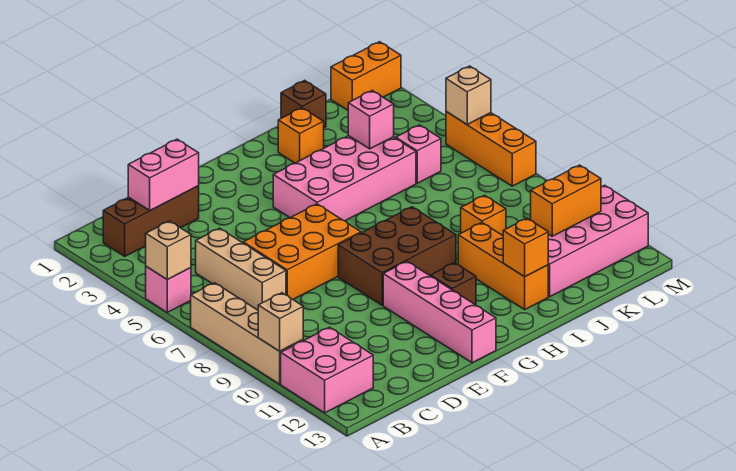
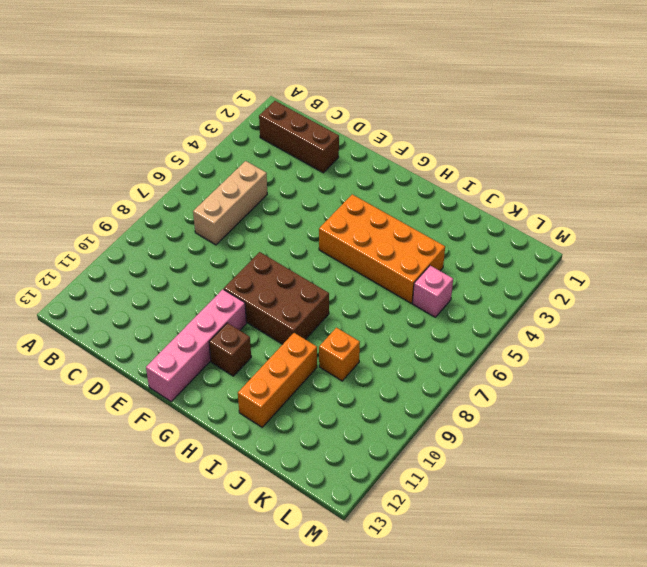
orange 2x4 brick [319,194,445,303] -> pink 2x4 brick [273,136,416,221]
none -> pink 1x1 brick [146,266,191,312]
none -> tan 1x4 brick [191,283,303,384]
none -> pink 2x2 brick [281,327,373,413]

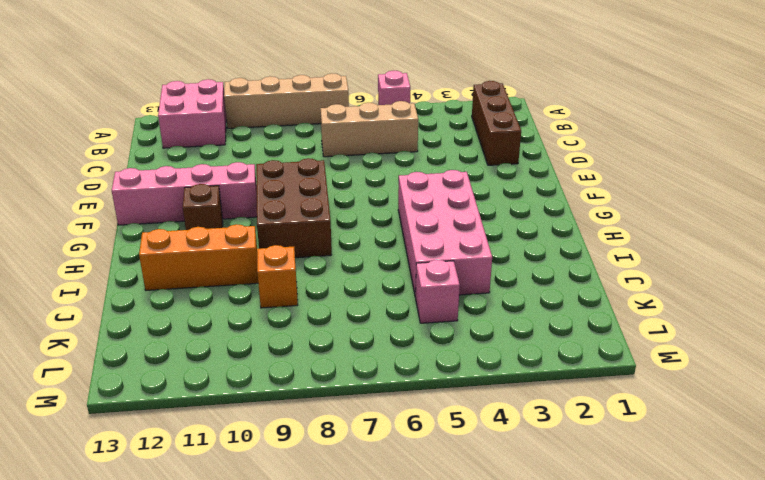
none -> orange 2x3 brick [243,204,361,299]
none -> orange 1x1 brick [278,108,324,163]
none -> brown 1x1 brick [281,80,326,128]

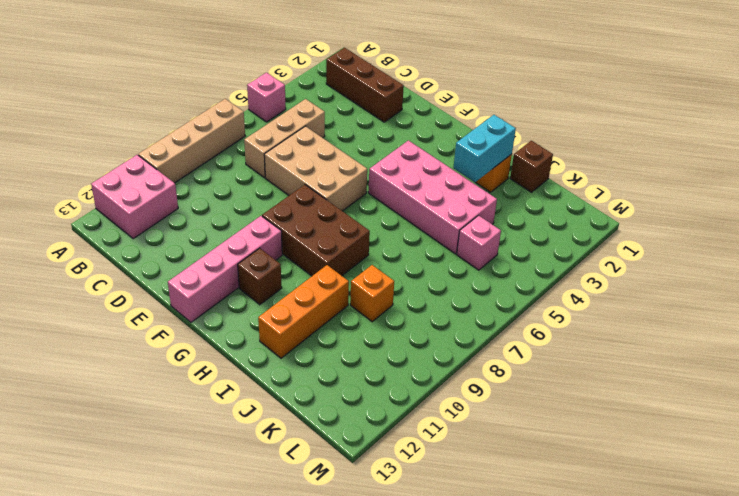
tan 2x3 brick [264,126,367,211] -> orange 2x3 brick [243,204,361,299]
cyan 1x2 brick [453,115,516,182] -> none
none -> pink 2x4 brick [548,185,648,297]
none -> orange 1x2 brick [331,42,401,110]
none -> orange 1x3 brick [446,112,536,186]

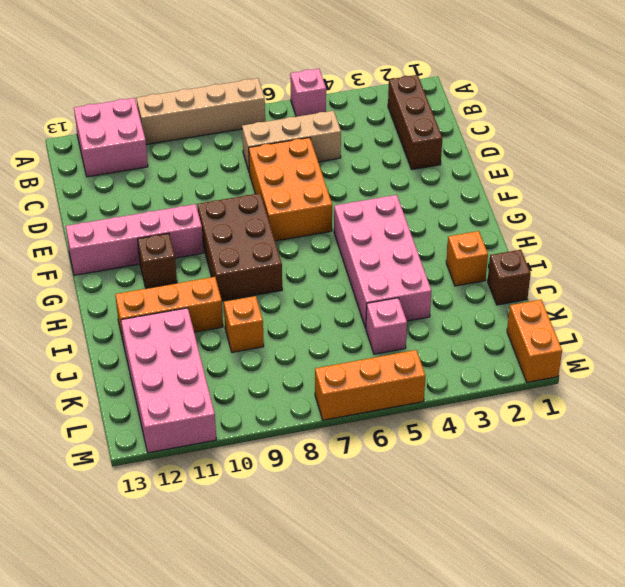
none -> tan 1x1 brick [146,221,191,279]
none -> tan 1x1 brick [258,293,303,351]
none -> pink 1x2 brick [128,139,199,211]

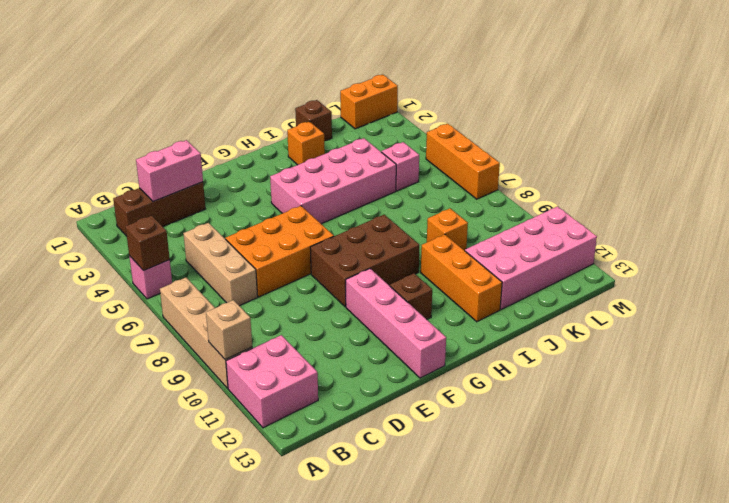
brown 1x1 brick [125,216,170,271] -> tan 1x1 brick [146,221,191,279]
none -> orange 1x1 brick [503,218,548,277]
none -> pink 1x1 brick [348,91,394,149]
none -> orange 1x2 brick [531,165,601,236]

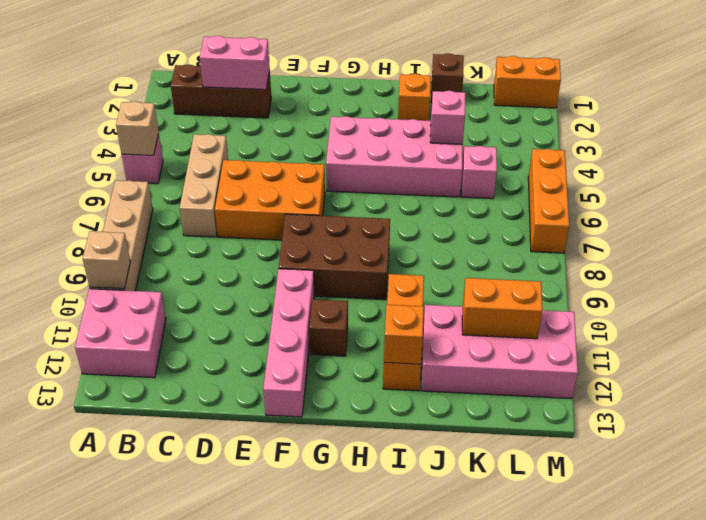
none -> orange 1x1 brick [461,195,506,235]
none -> tan 1x1 brick [446,66,491,124]

